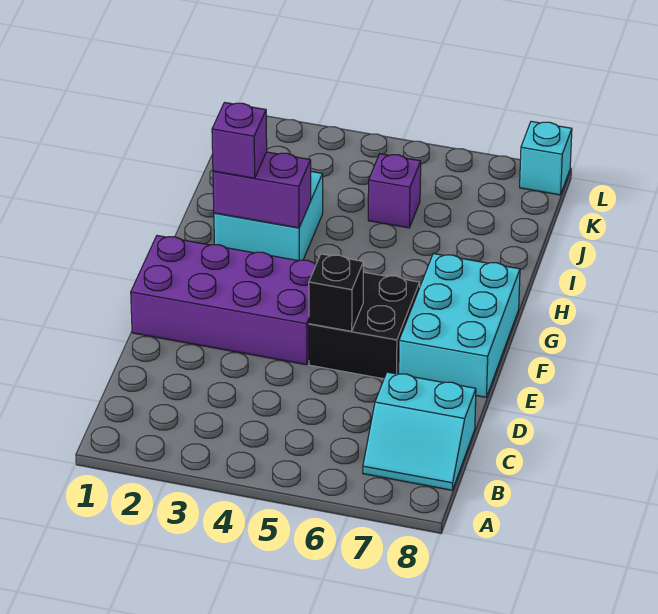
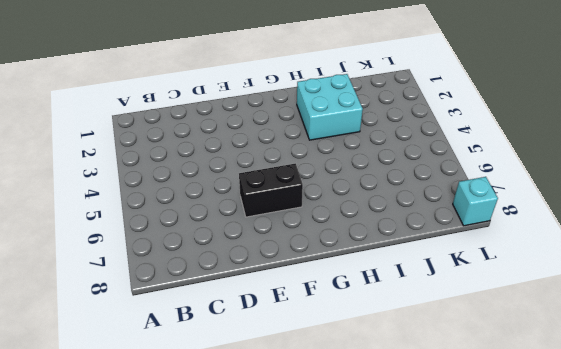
black 1x2 brick [239,164,303,217] -> black 2x2 brick [309,272,420,379]
none -> cyan 2x2 slope [363,372,476,490]
none -> purple 2x4 brick [131,236,316,365]

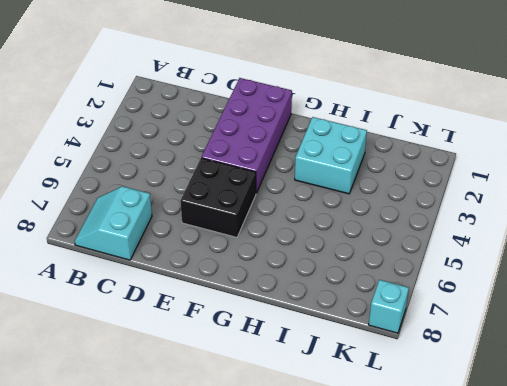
none -> cyan 2x3 brick [399,254,520,397]
none -> purple 1x1 brick [368,154,421,228]

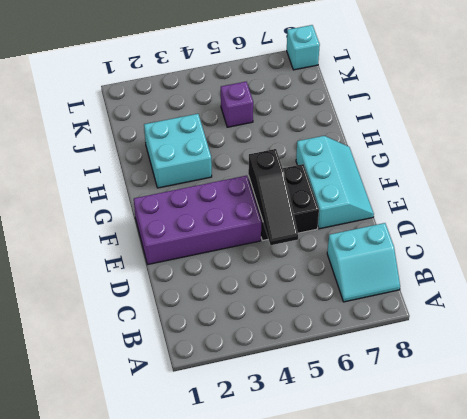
black 1x3 slope [248,149,298,245] -> black 1x1 brick [309,254,363,331]
cyan 2x3 slope [296,136,374,229] -> cyan 2x3 brick [399,254,520,397]
none -> purple 1x2 brick [213,152,311,228]
none -> purple 1x1 brick [212,102,267,178]

